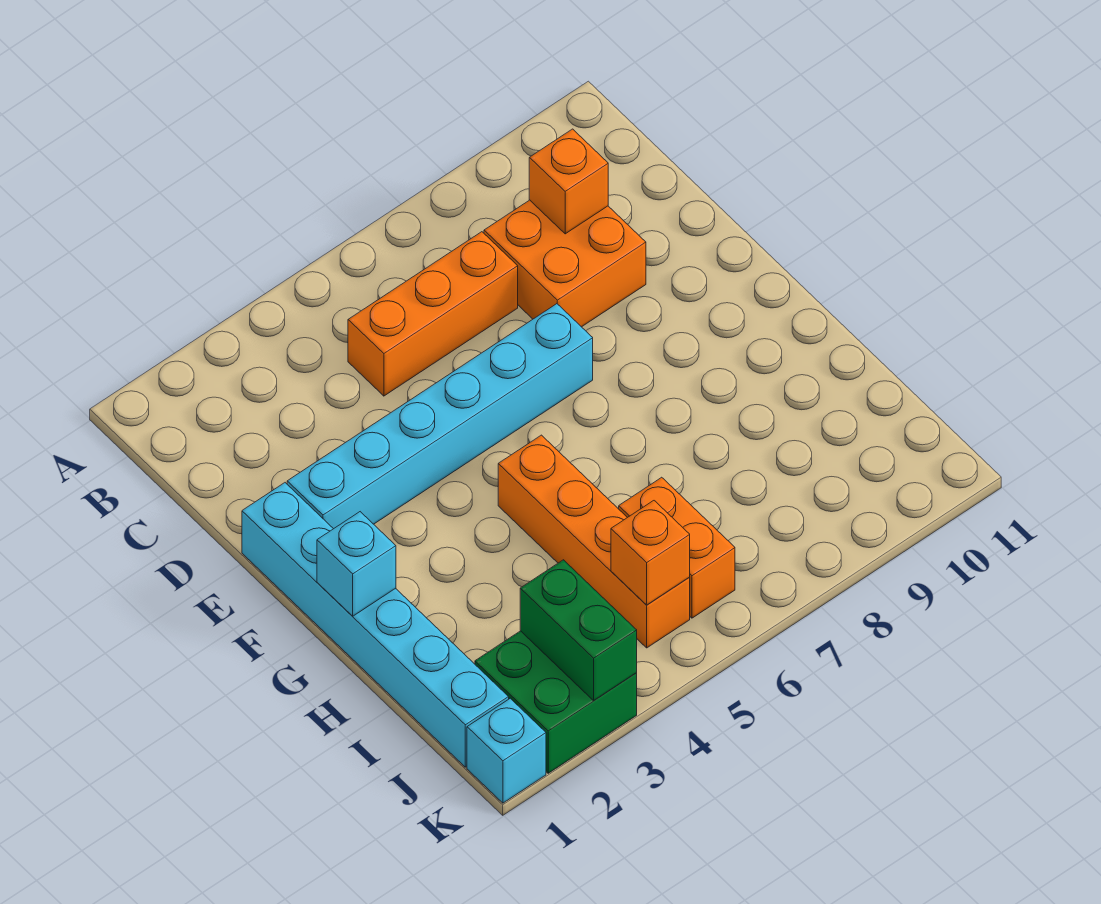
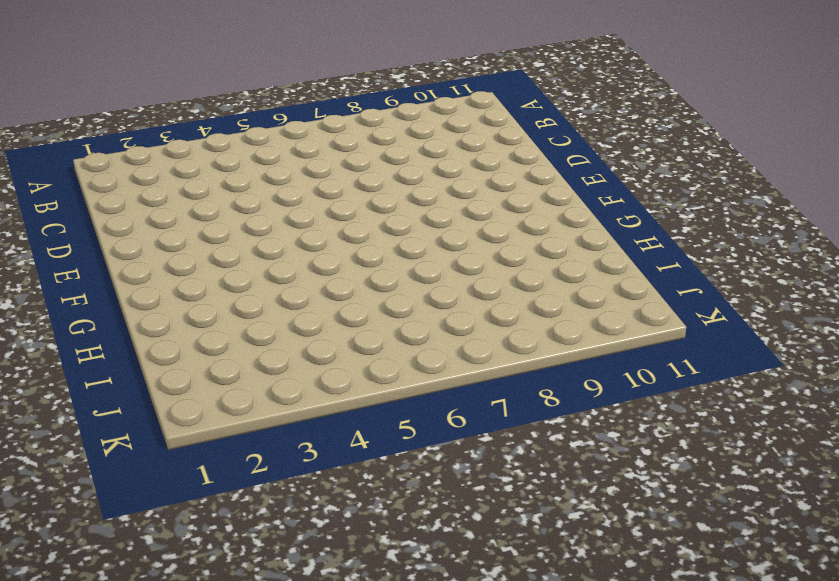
none -> orange 1x3 brick [348,232,518,396]
none -> orange 2x2 brick [484,200,646,327]
none -> cyan 1x6 brick [242,483,509,767]

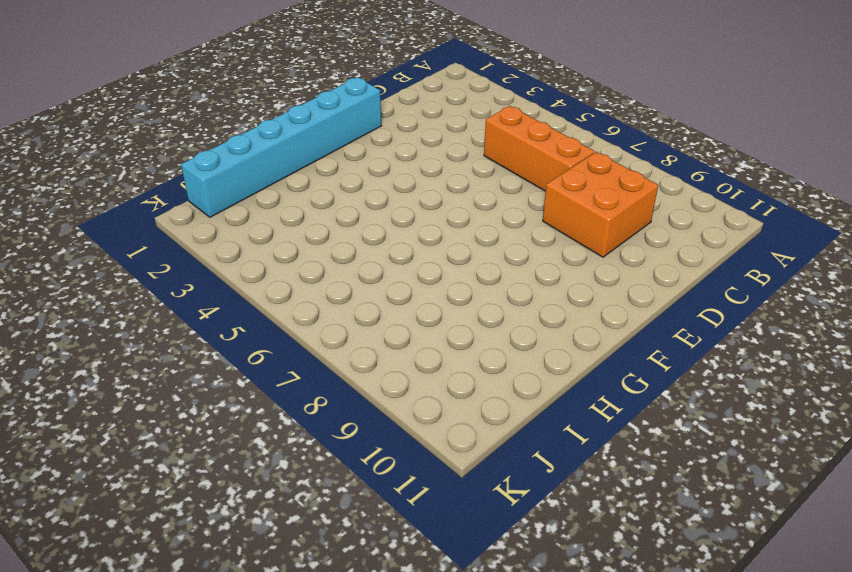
none -> cyan 1x6 brick [287,304,593,529]
none -> orange 1x4 brick [498,435,690,648]
none -> orange 1x2 brick [619,477,735,618]

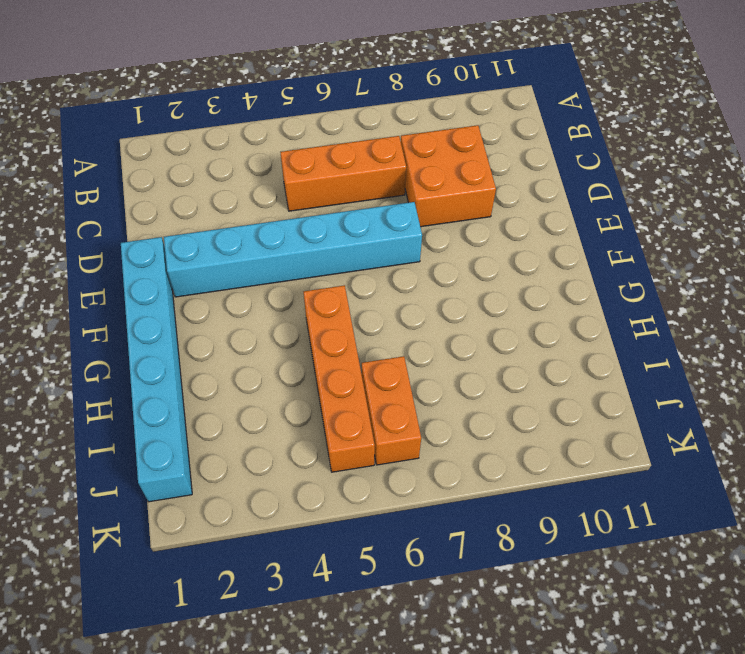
none -> green 2x2 brick [475,631,637,773]
none -> cyan 1x1 brick [467,698,546,803]
none -> orange 1x1 brick [529,129,608,234]

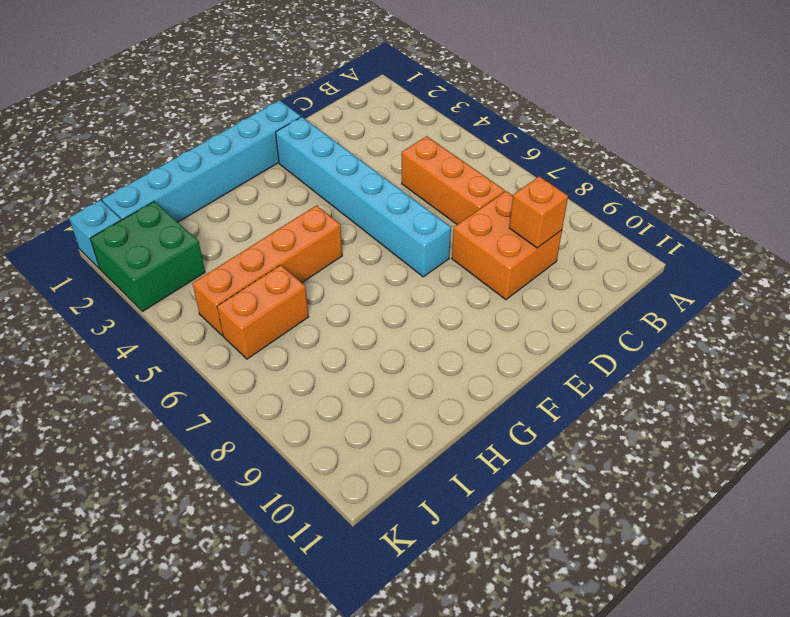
none -> cyan 1x1 brick [317,512,396,616]
none -> green 1x2 brick [520,560,637,701]
none -> orange 1x1 brick [611,501,690,605]

